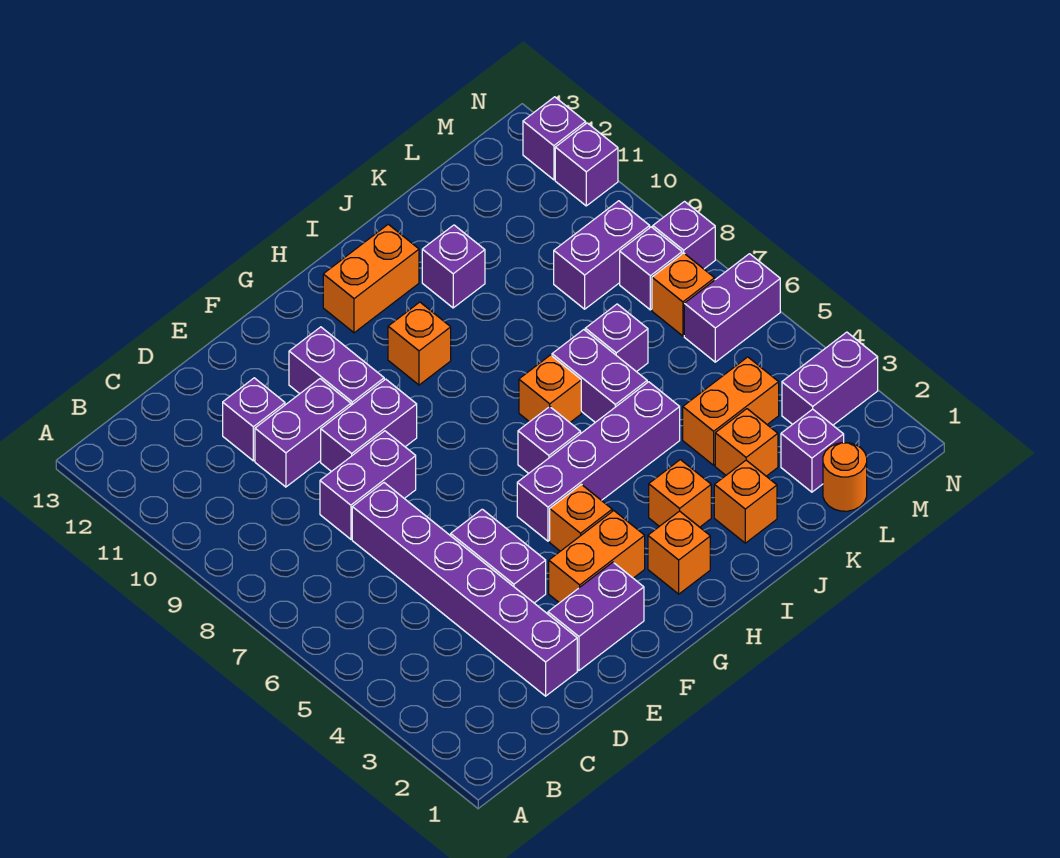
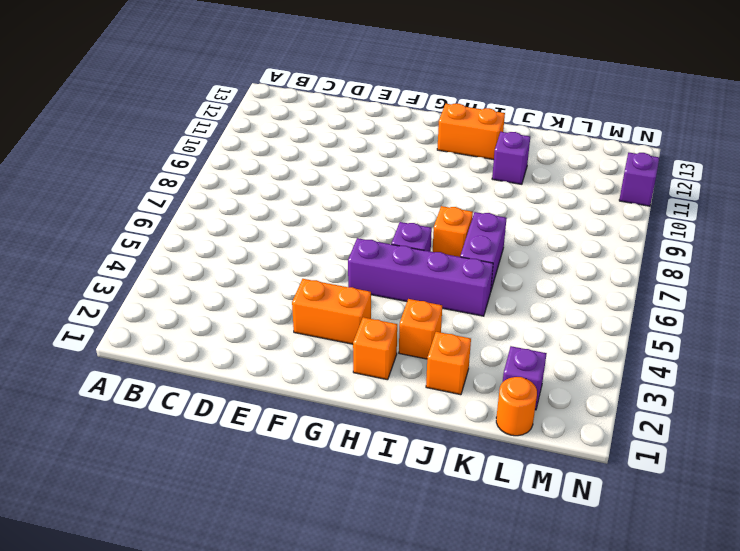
none -> purple 1x6 brick [352,483,577,696]
none -> purple 1x2 brick [320,431,416,539]
none -> purple 1x2 brick [255,379,351,487]
none -> purple 1x1 brick [223,378,285,461]

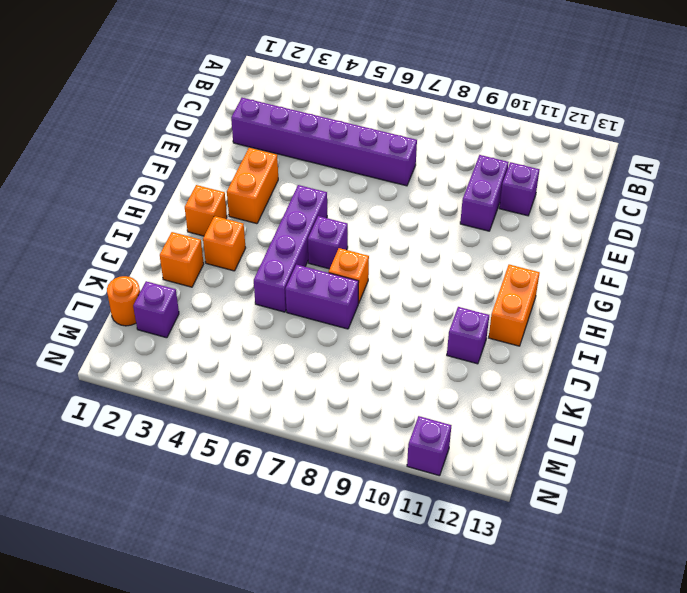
none -> purple 1x2 brick [320,431,416,539]
none -> purple 1x2 brick [548,562,644,671]
none -> purple 1x2 brick [451,509,546,603]
none -> purple 1x2 brick [321,379,417,472]

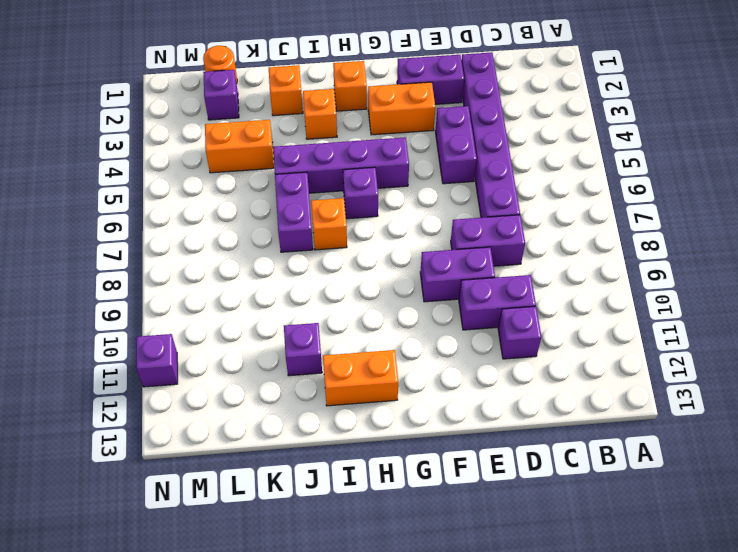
none -> purple 1x2 brick [289,327,384,405]
none -> orange 1x1 brick [550,484,612,551]
none -> orange 1x1 brick [388,302,451,385]
none -> orange 1x1 brick [715,409,778,476]

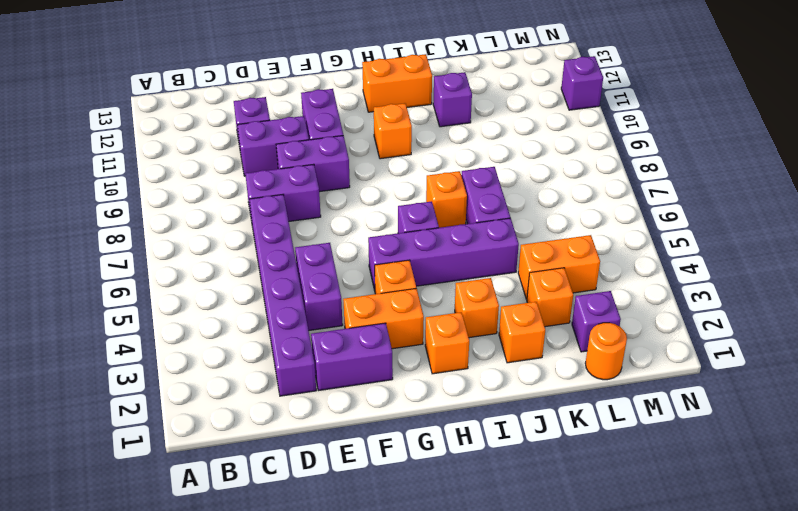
none -> purple 1x1 brick [585,304,648,372]
none -> purple 1x2 brick [554,201,650,309]
none -> purple 1x2 brick [782,332,878,425]
none -> purple 1x2 brick [684,254,780,362]

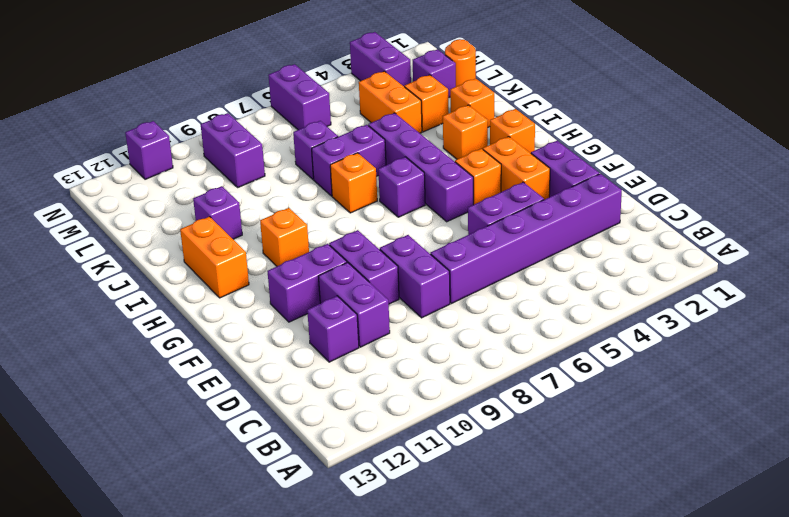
none -> orange 1x1 brick [652,253,715,336]
none -> purple 1x1 brick [620,227,682,310]
none -> purple 1x1 brick [653,202,715,269]
none -> purple 1x1 brick [523,97,586,180]

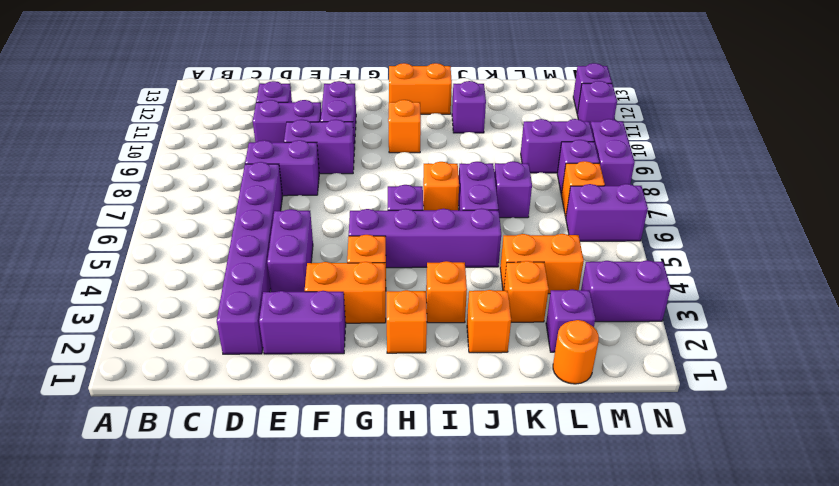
purple 1x2 brick [590,119,635,186] -> purple 1x1 brick [653,202,715,269]

